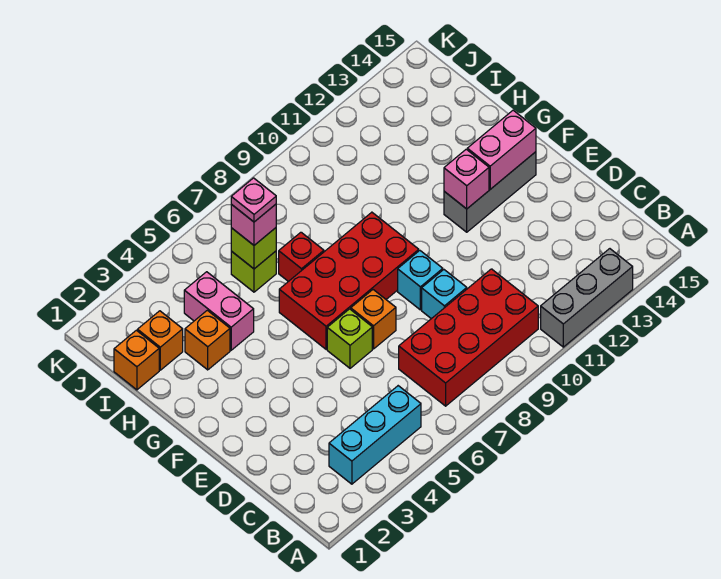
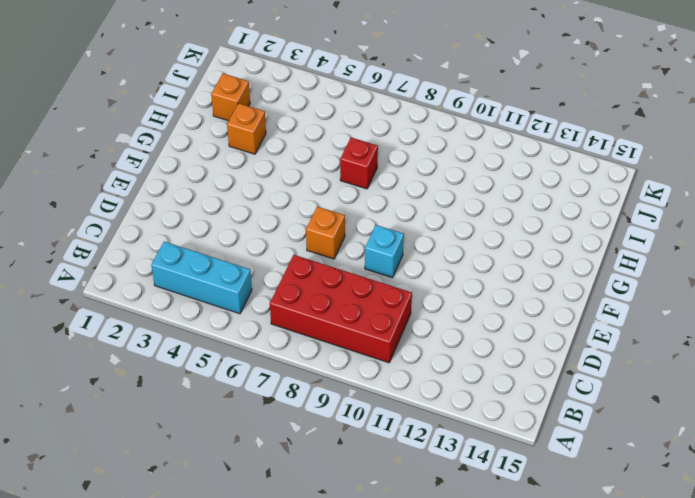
none -> grey 1x3 brick [541,249,633,347]
none -> cyan 1x1 brick [422,270,467,319]
none -> lime 1x1 brick [327,309,372,368]

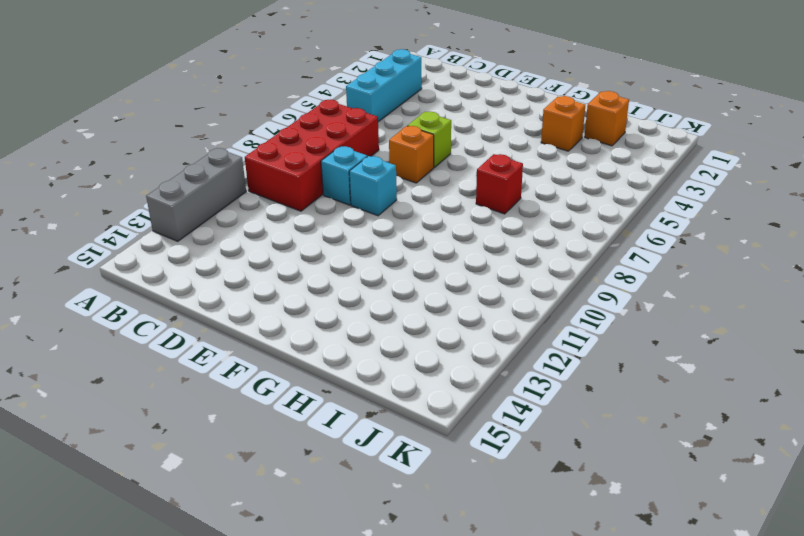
none -> red 2x4 brick [279,212,419,349]
none -> grey 1x3 brick [444,152,536,232]
none -> pink 1x2 brick [184,272,254,350]

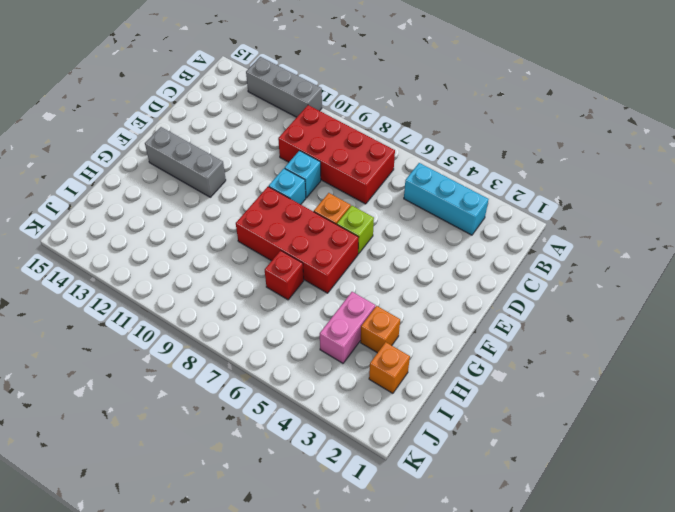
none -> orange 1x1 brick [114,330,159,390]
none -> lime 1x1 brick [231,251,276,292]
none -> pink 1x1 brick [444,149,489,209]

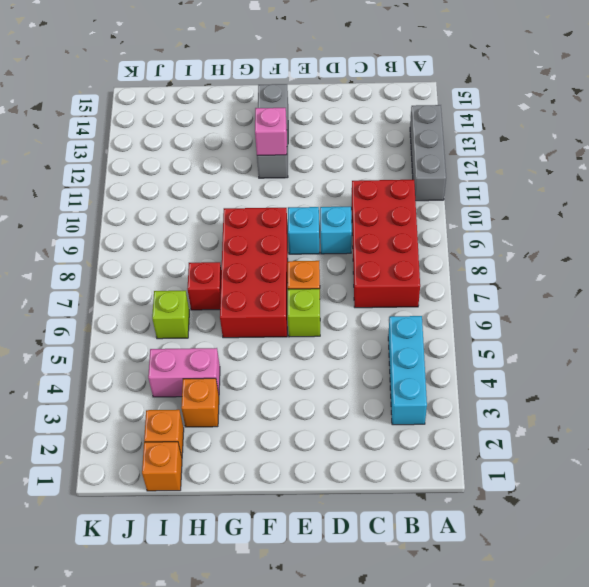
none -> pink 1x2 brick [467,110,536,189]
none -> lime 1x1 brick [231,228,276,269]
none -> pink 1x1 brick [231,204,276,245]

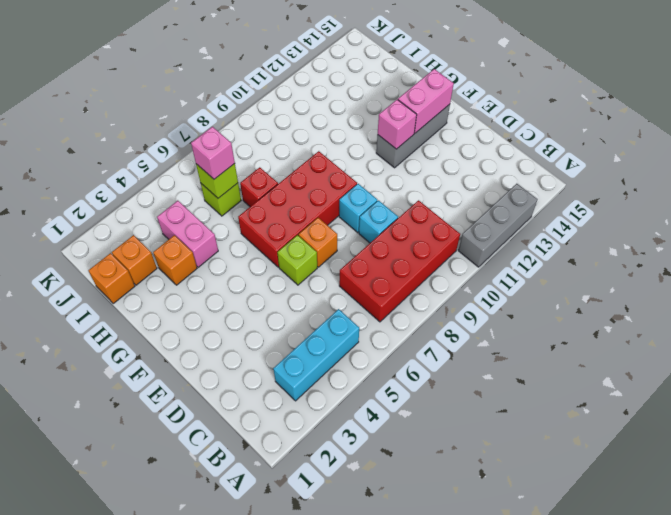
none -> pink 1x1 plate [231,178,276,222]

